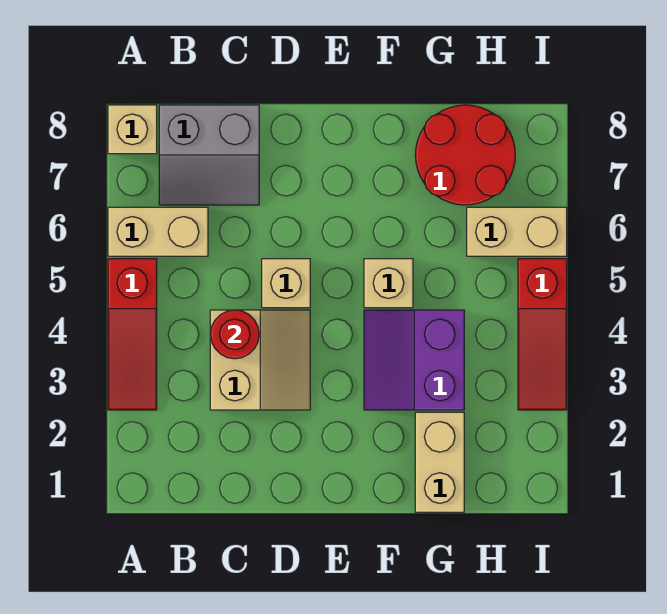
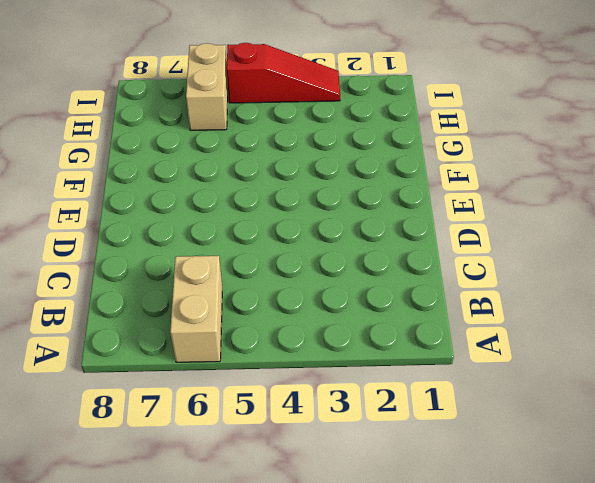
none -> red 1x3 slope [108,259,157,410]
none -> tan 1x1 brick [108,105,157,154]
none -> grey 2x2 slope [159,105,259,205]

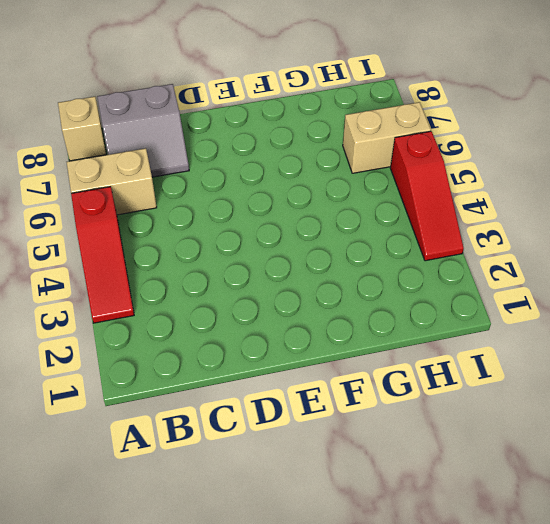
none -> tan 2x2 slope [210,310,310,410]
none -> tan 1x1 brick [262,259,310,308]
none -> purple 2x2 slope [364,310,464,410]

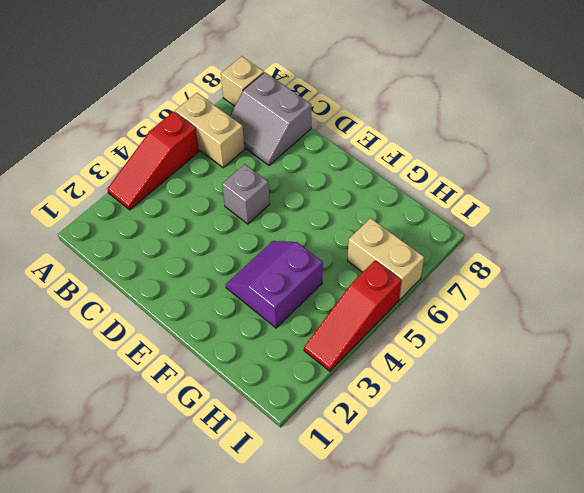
grey 1x1 brick [222,164,270,224] -> tan 1x1 brick [262,259,310,308]
none -> tan 2x2 slope [210,310,310,410]
none -> tan 1x1 brick [364,259,413,308]
none -> tan 1x2 brick [415,412,464,512]

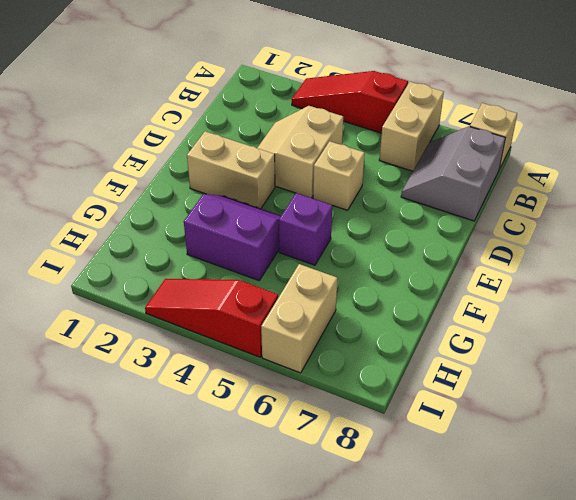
tan 2x2 slope [257,106,343,198] -> tan 2x2 slope turned to [210,310,310,410]
tan 1x2 brick [187,131,275,208] -> tan 1x2 brick moved to [415,412,464,512]
purple 1x1 brick [279,193,332,265] -> tan 1x1 brick [364,259,413,308]
none -> red 2x2 round brick [415,105,515,205]
none -> red 1x1 round brick [210,310,259,359]

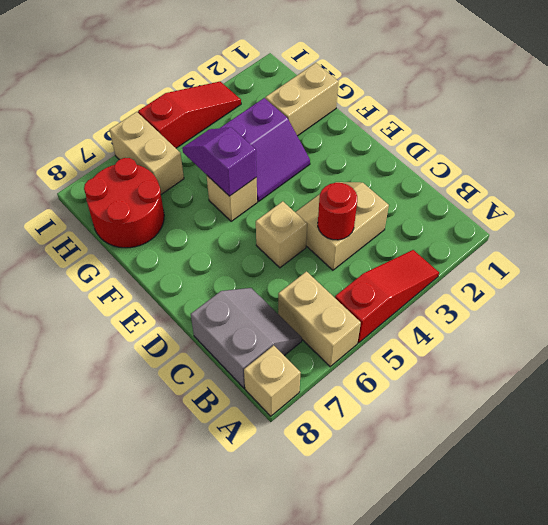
purple 1x2 slope [182,127,257,196] -> none

